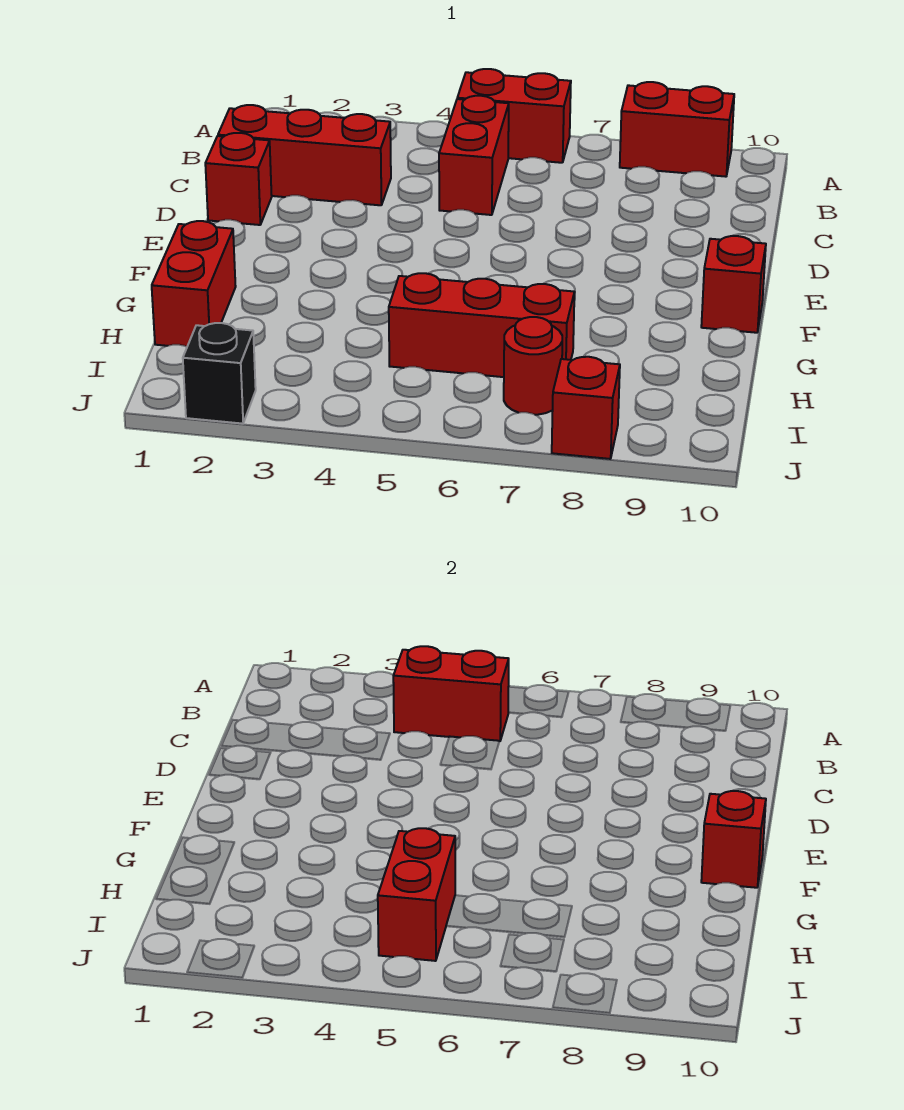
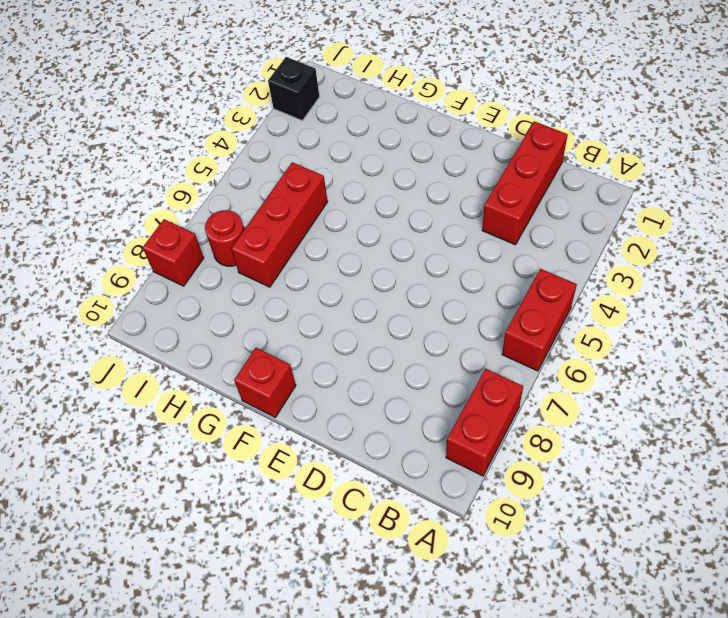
none -> red 1x2 brick [439,96,509,215]
none -> red 1x1 brick [205,133,272,225]
none -> red 1x2 brick [152,221,236,347]

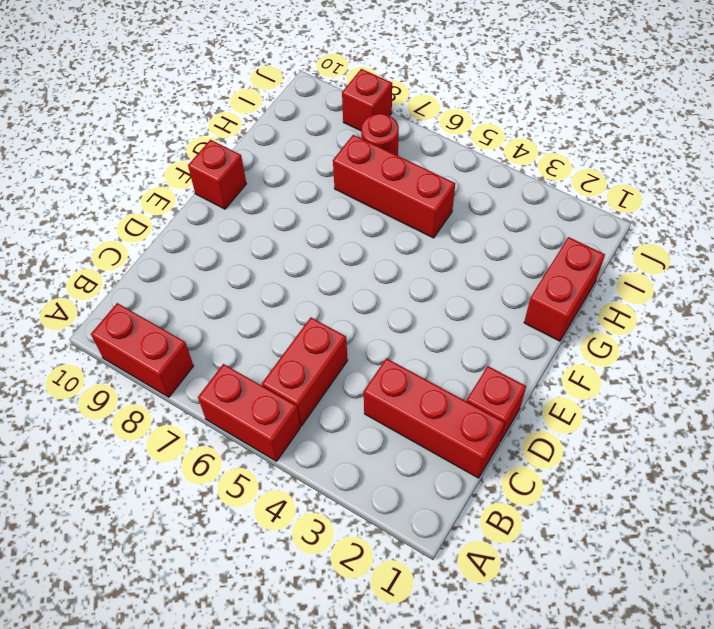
none -> black 1x1 brick [183,323,256,424]
none -> red 1x2 brick [393,646,509,741]
none -> red 1x1 brick [701,791,766,888]

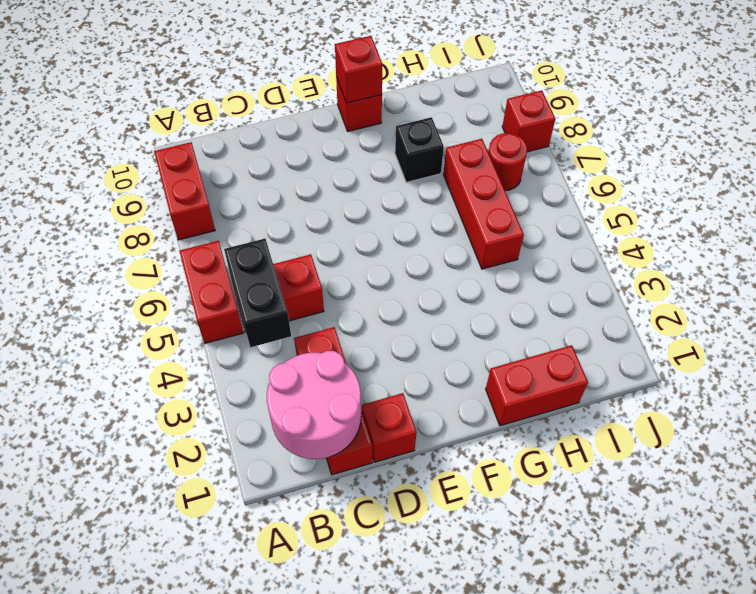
pink 2x2 round brick [267,351,361,459] -> none
black 1x2 brick [224,239,291,347] -> red 1x2 brick [393,646,509,741]
black 1x1 brick [395,117,444,182] -> black 1x1 brick moved to [183,323,256,424]
none -> red 1x2 brick [378,828,455,961]

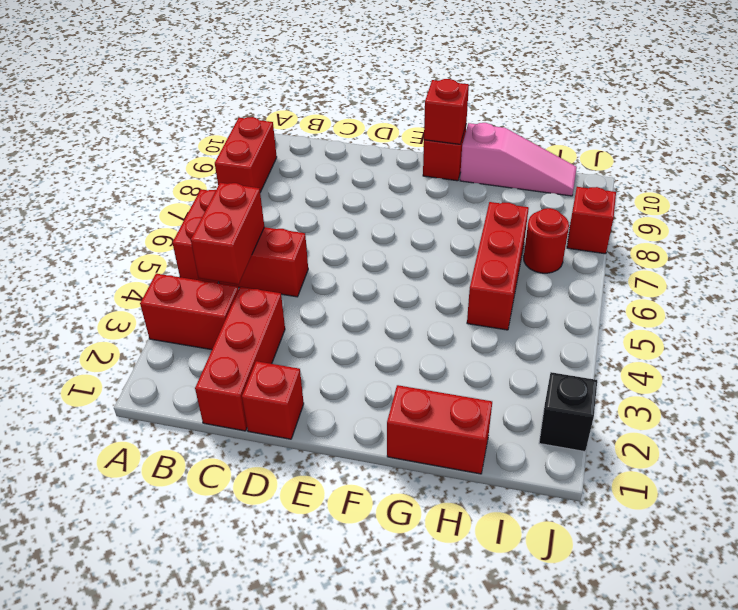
red 1x2 brick [140,274,239,350] -> red 1x2 brick moved to [378,828,455,961]
pink 1x3 slope [460,123,577,196] -> none

